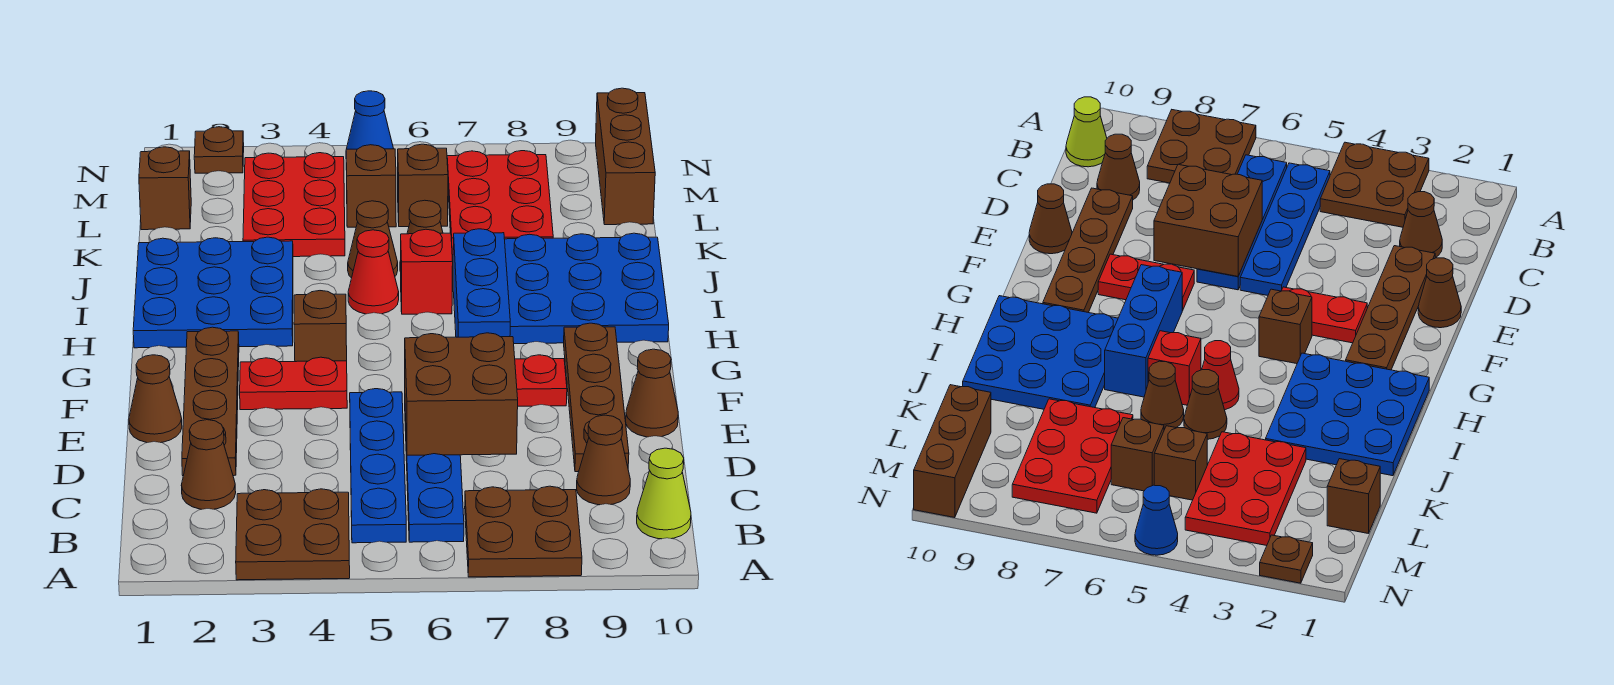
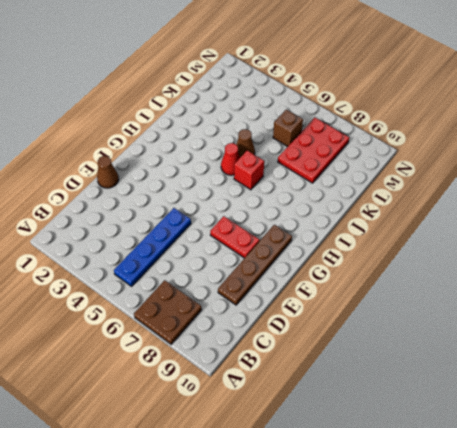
none -> brown 2x2 plate [236,489,350,580]
none -> blue 1x4 plate [405,414,464,542]
none -> lime 1x1 cone [637,448,691,539]
none -> brown 1x1 cone [181,420,236,509]

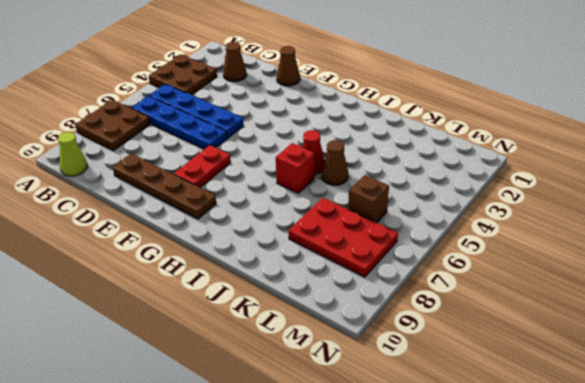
none -> brown 1x1 cone [577,415,630,505]
none -> brown 1x4 plate [182,327,239,476]
none -> brown 1x1 cone [626,349,678,437]
none -> red 1x2 plate [240,357,347,410]

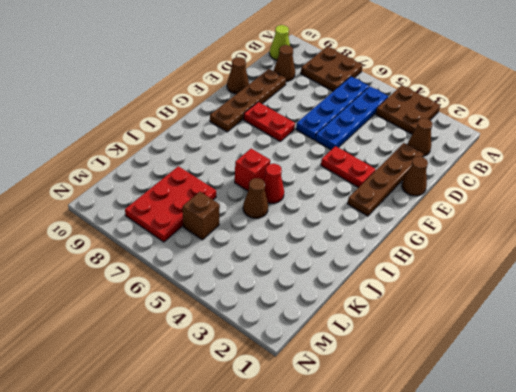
none -> brown 1x1 brick [294,291,347,362]
none -> blue 1x3 brick [453,229,510,337]
none -> blue 3x3 plate [133,237,293,348]
none -> blue 3x3 plate [505,233,669,344]

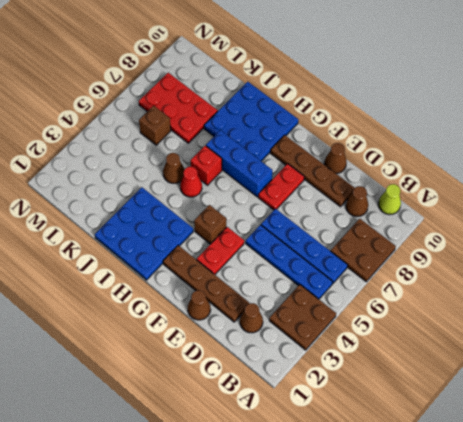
none -> brown 1x1 cone [400,200,443,272]
none -> red 2x3 plate [243,153,345,257]
none -> brown 1x1 brick [139,147,191,230]
none -> brown 1x1 brick [346,145,396,227]

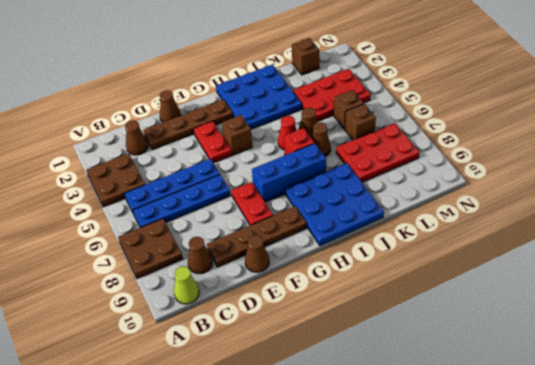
none -> brown 1x3 brick [596,88,655,225]
none -> brown 1x1 plate [194,127,244,173]
none -> blue 1x1 cone [347,91,394,149]
none -> brown 2x2 brick [405,333,518,455]

